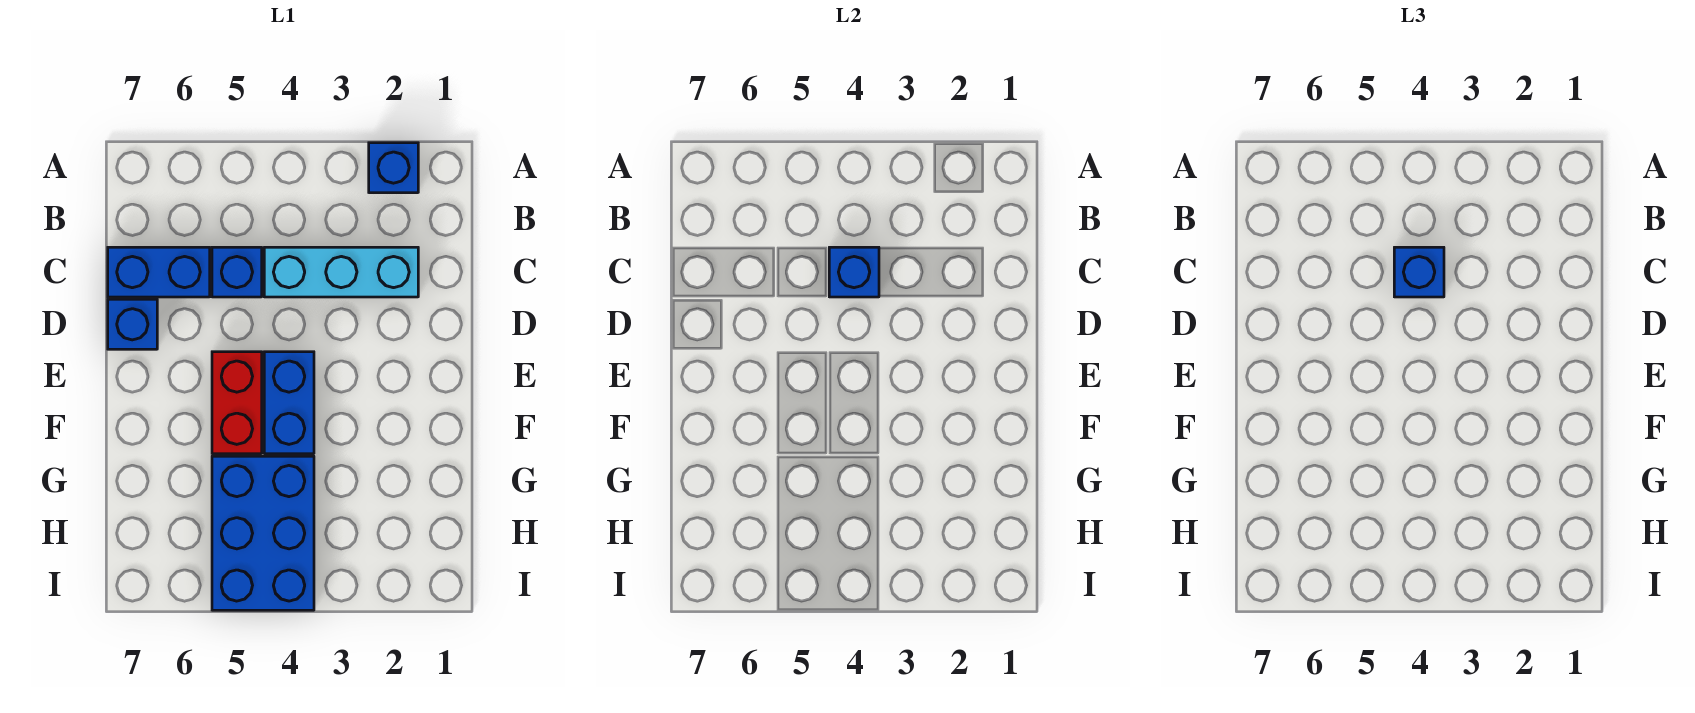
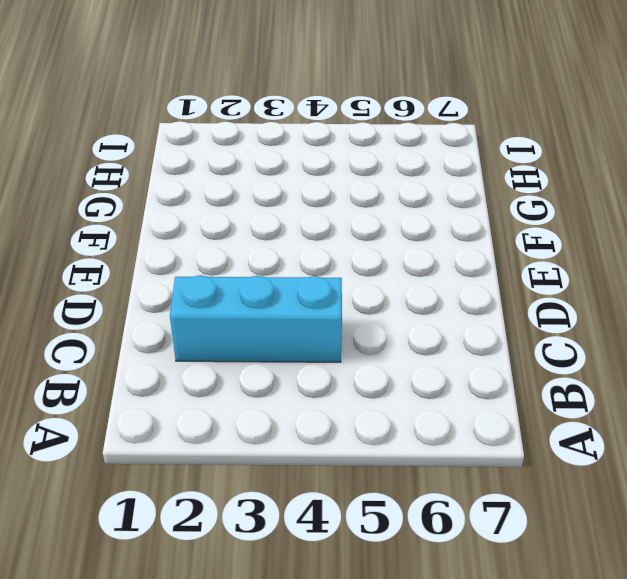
none -> blue 1x1 brick [369,143,418,193]
none -> blue 1x1 brick [212,247,262,297]

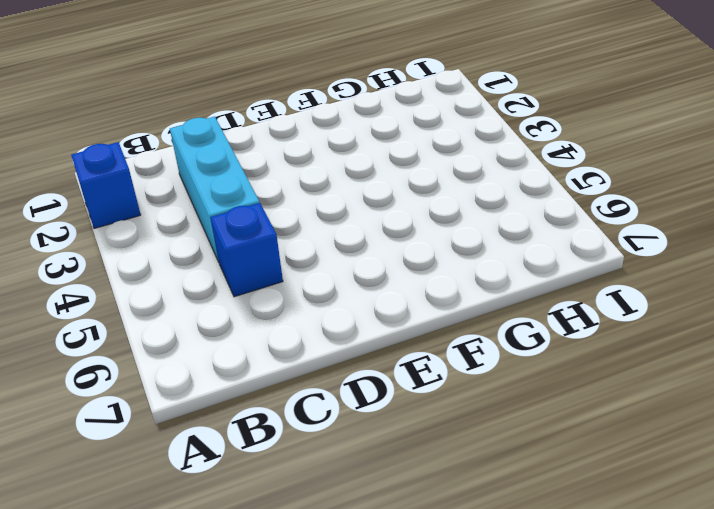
none -> blue 1x2 brick [108,247,210,297]
none -> blue 1x1 brick [108,299,157,349]

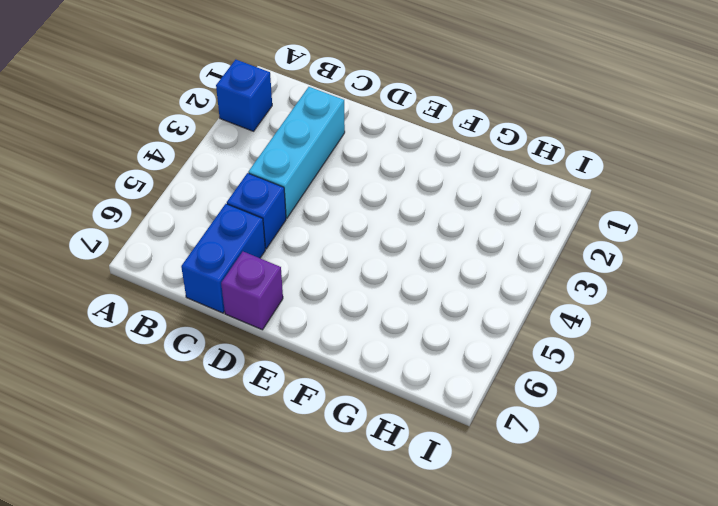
purple 1x1 brick [221,252,283,330] -> blue 1x1 brick [108,299,157,349]
none -> blue 1x2 brick [264,352,314,454]
none -> red 1x2 brick [212,352,262,454]

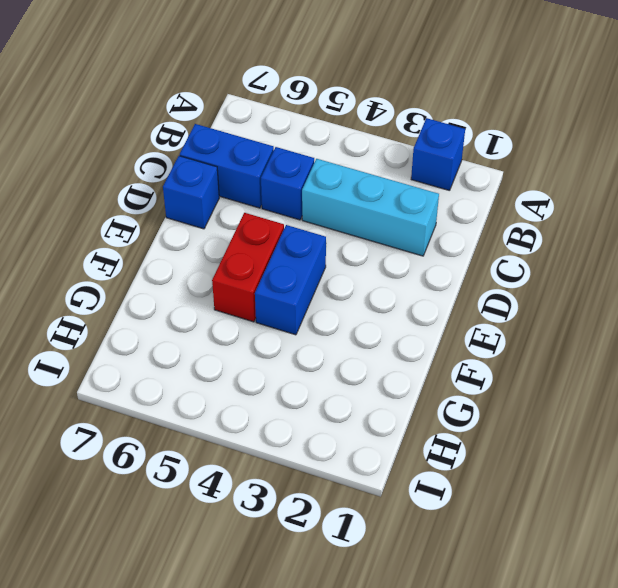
none -> blue 2x3 brick [212,456,314,610]
none -> blue 1x1 brick [829,247,879,297]

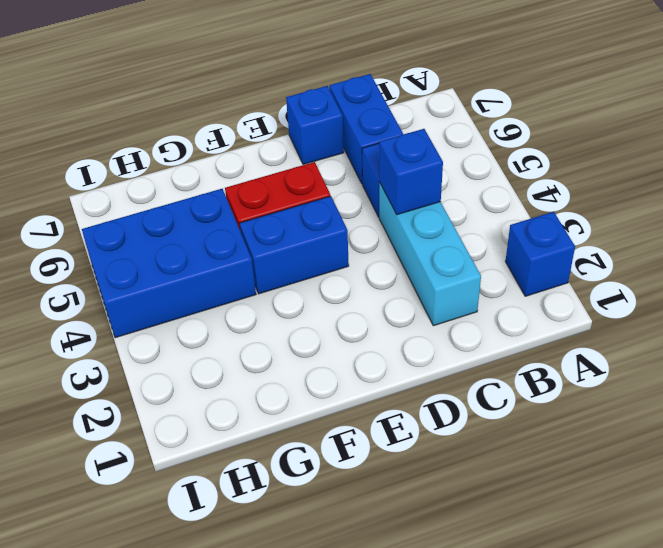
none -> blue 1x1 brick [1394,247,1444,297]

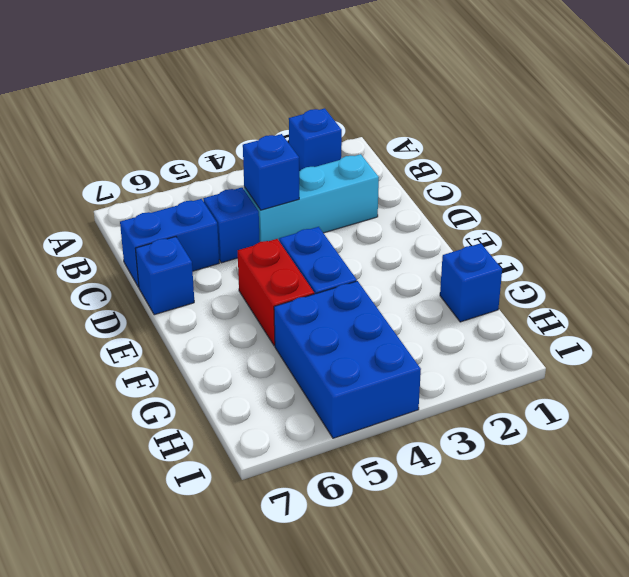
blue 1x1 brick [440,243,502,322] -> blue 1x1 brick moved to [1394,247,1444,297]

